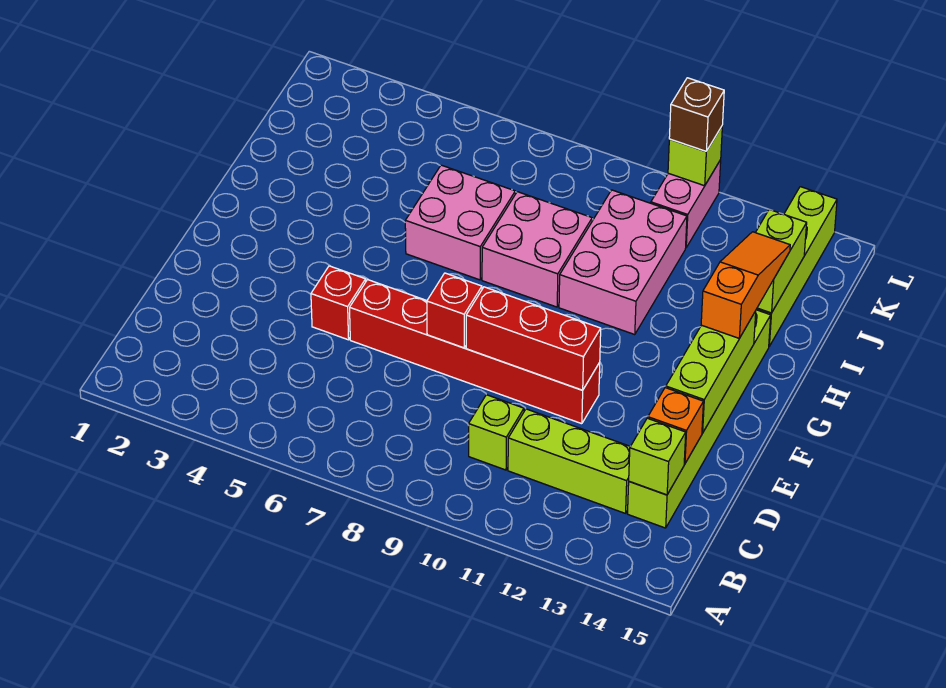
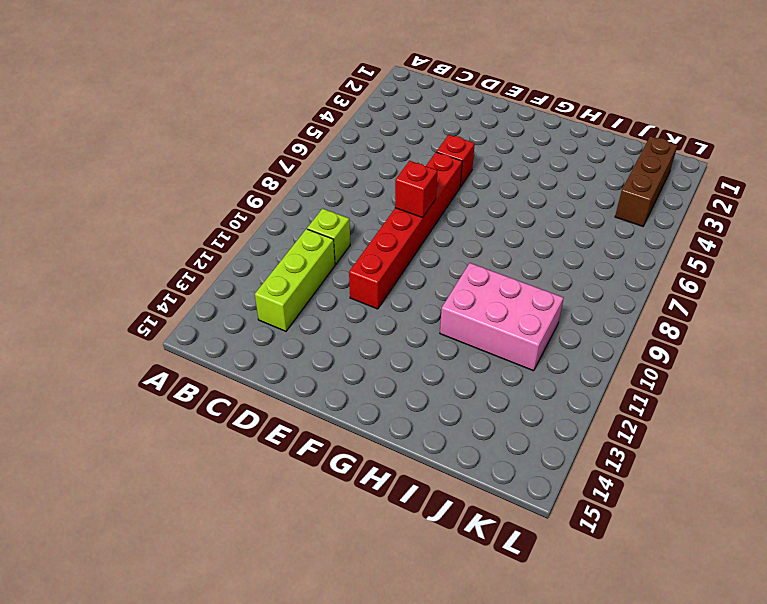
brown 1x3 brick [615,136,678,226] -> none
none -> lime 1x6 brick [628,310,771,528]
none -> pink 2x2 brick [405,165,515,280]
none -> pink 2x2 brick [482,192,592,307]

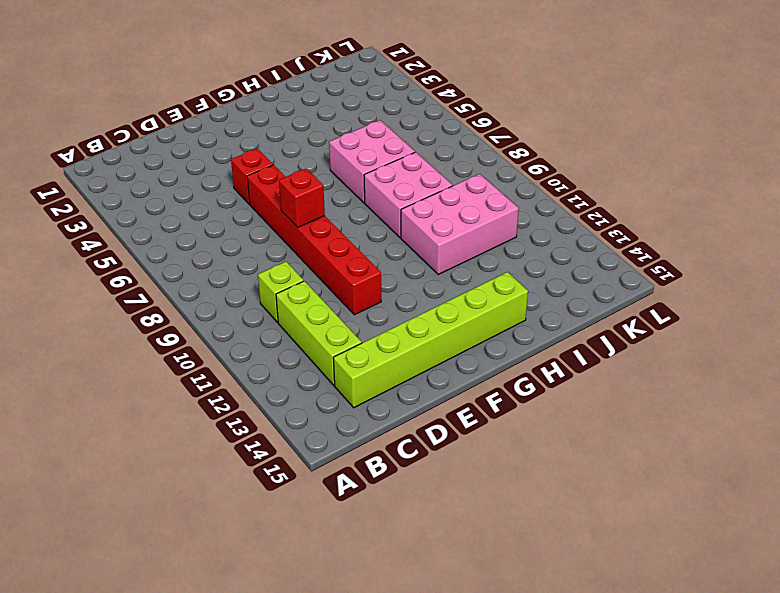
none -> lime 1x4 brick [756,187,837,346]
none -> pink 1x2 brick [651,160,721,247]
none -> lime 1x1 brick [629,418,686,495]

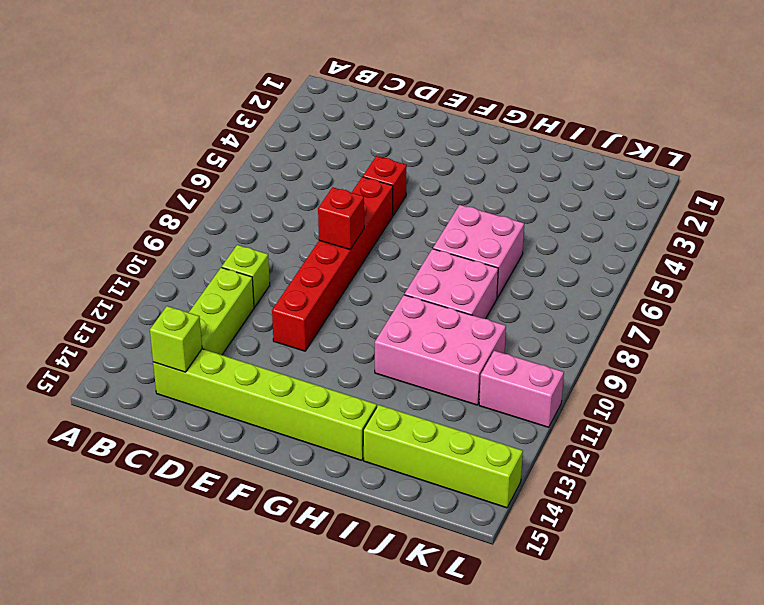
none -> orange 1x1 brick [648,388,703,464]
none -> red 1x3 brick [466,287,601,390]
none -> lime 1x3 brick [666,311,756,433]

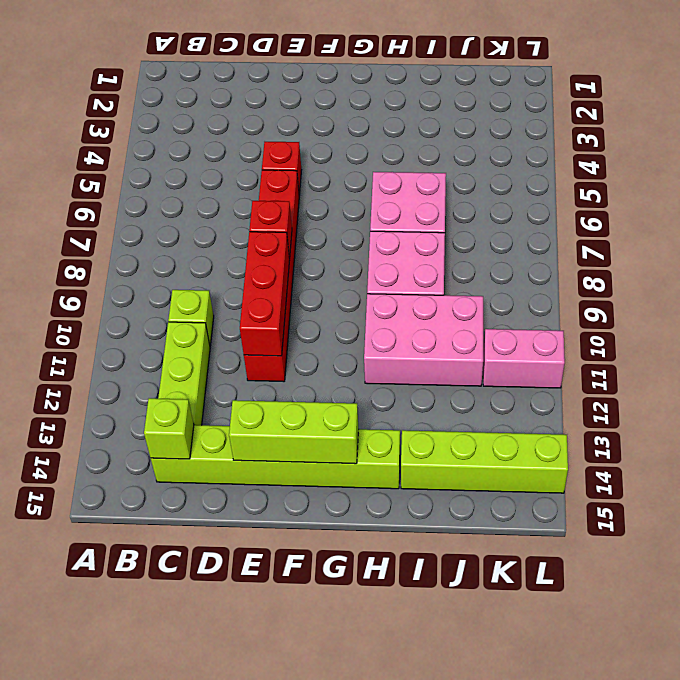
none -> orange 1x1 brick [648,388,703,464]
none -> lime 1x2 brick [755,210,807,313]
none -> lime 1x1 brick [668,127,722,186]

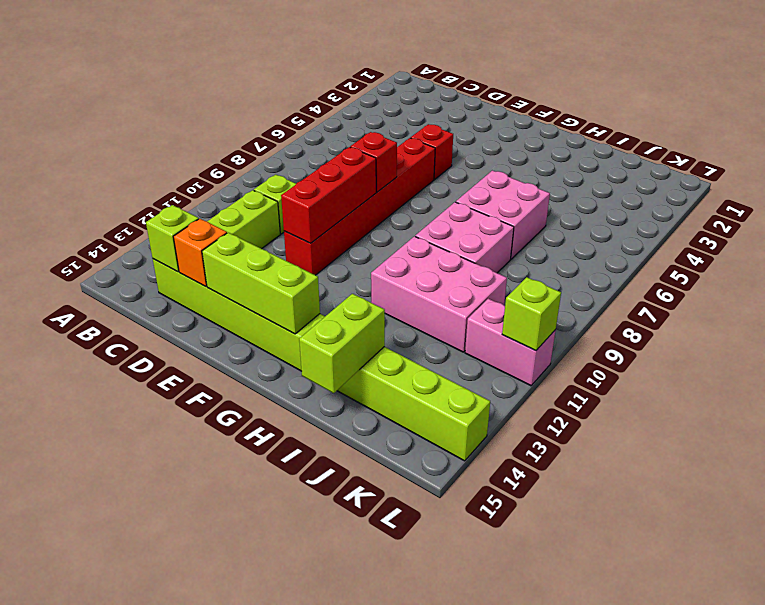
lime 1x2 brick [299,294,385,393] -> lime 1x2 brick turned to [755,210,807,313]
none -> orange 1x3 slope [701,232,790,338]
none -> brown 1x1 brick [669,78,724,151]

